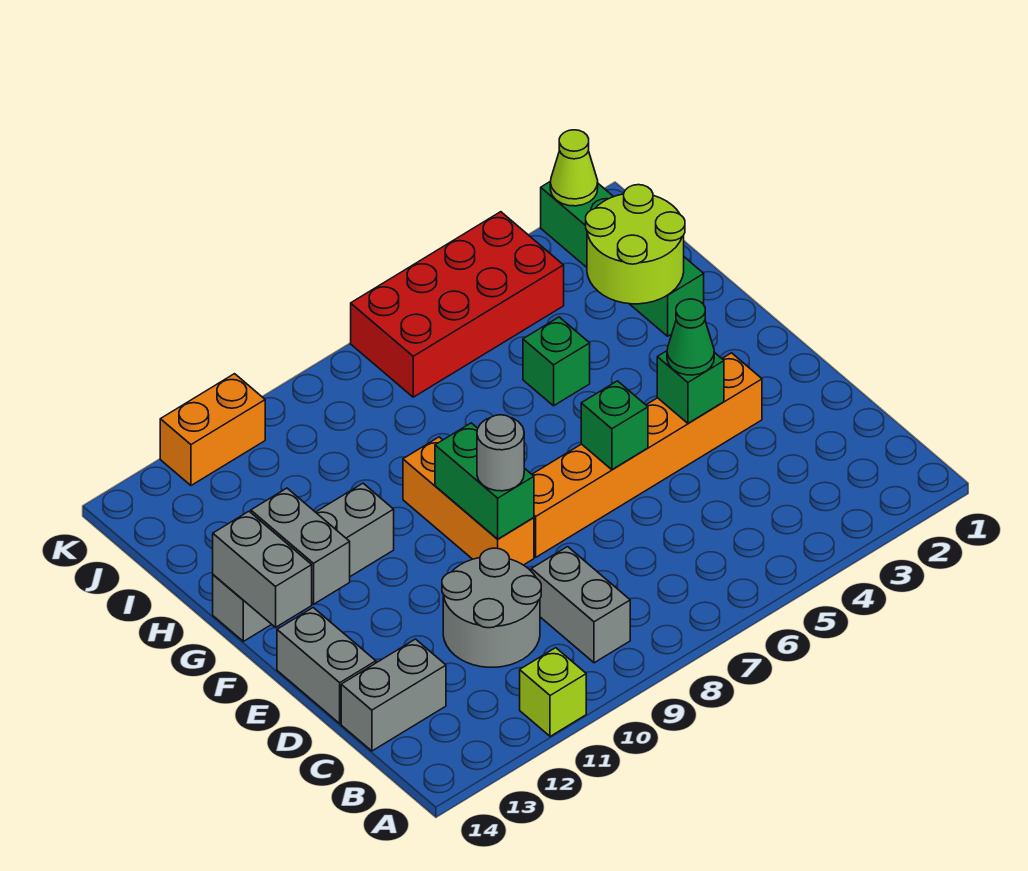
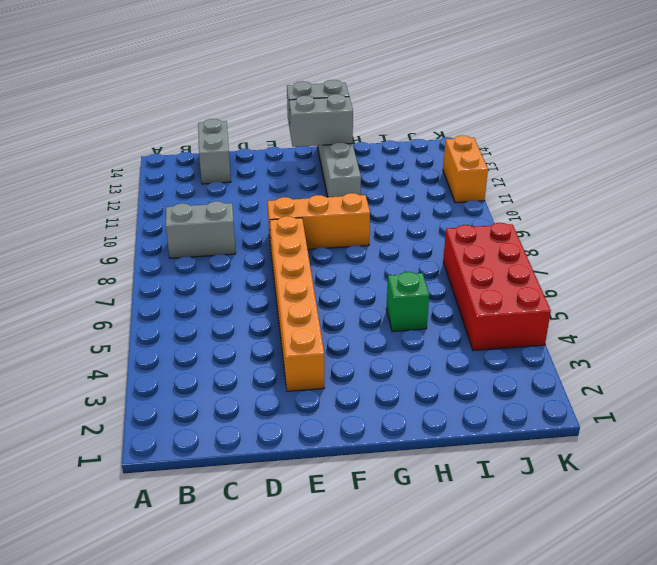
none -> lime 1x1 brick [520,648,586,736]
none -> grey 2x2 round brick [442,548,541,667]
none -> grey 1x2 brick [277,608,376,723]

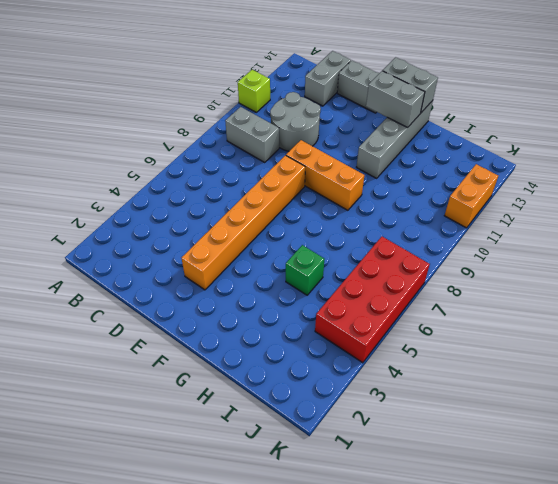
none -> green 1x4 brick [541,181,704,336]
none -> green 1x1 brick [657,351,724,423]
none -> green 1x1 brick [581,381,648,470]

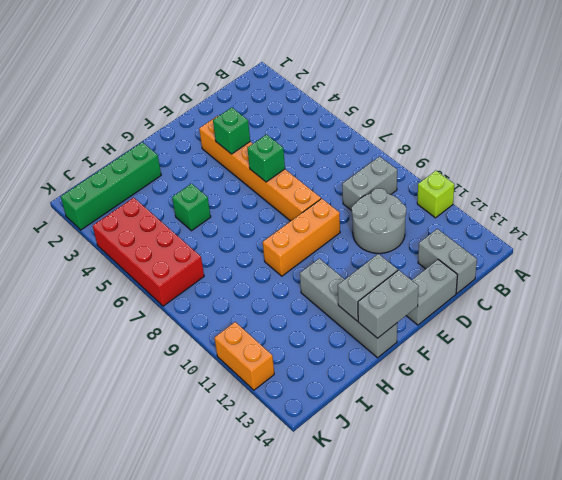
none -> green 1x2 brick [435,423,534,539]
none -> lime 2x2 round brick [586,185,685,304]
none -> lime 1x1 cone [550,130,598,206]

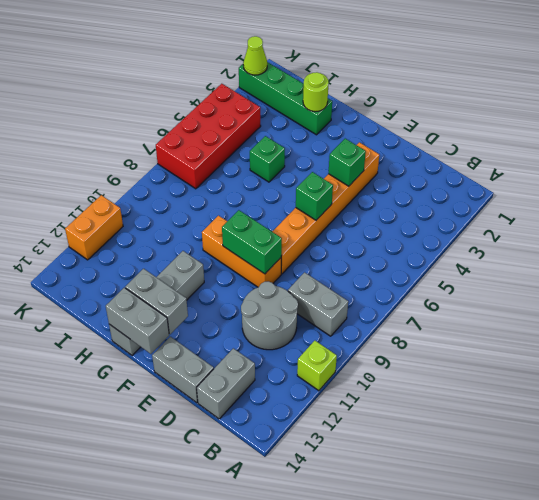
lime 1x1 round brick [303,72,329,112] -> lime 2x2 round brick [586,185,685,304]
none -> green 1x1 cone [667,299,714,375]
none -> grey 1x1 round brick [477,415,524,491]

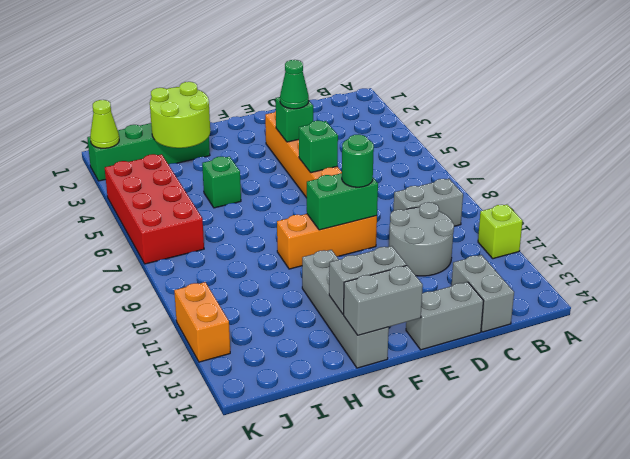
green 1x1 round brick [342,134,374,187] -> grey 1x1 round brick [477,415,524,491]

